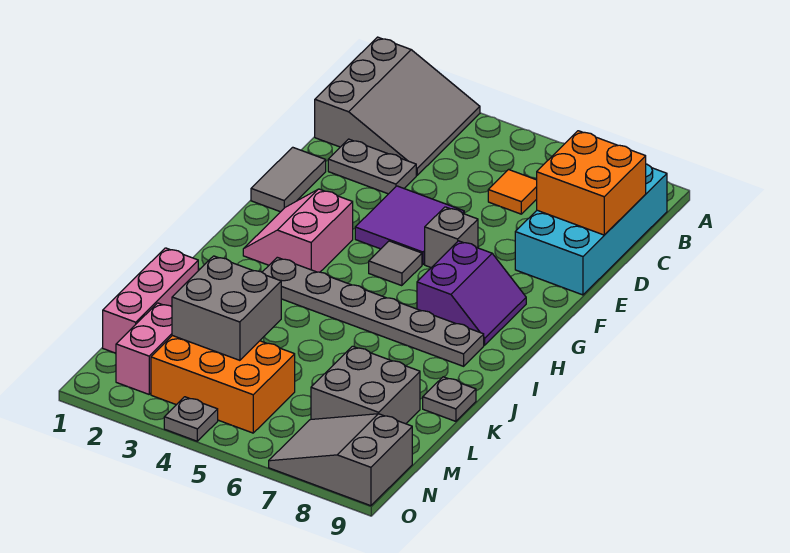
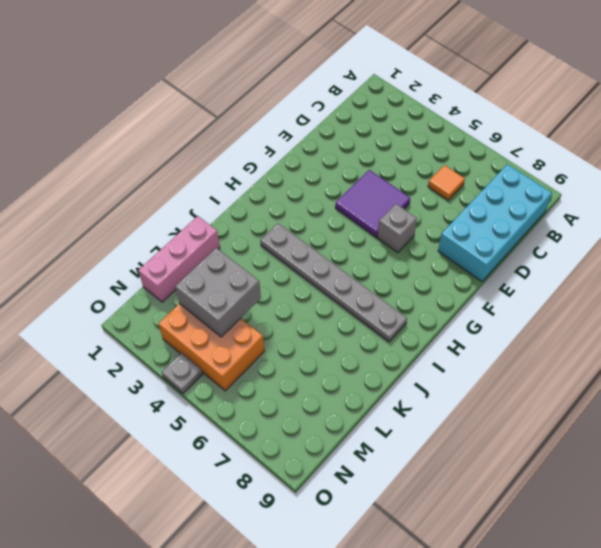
none -> grey 3x3 slope [315,37,480,175]
none -> grey 1x2 plate [328,139,416,194]
none -> grey 1x2 tile [251,147,326,212]

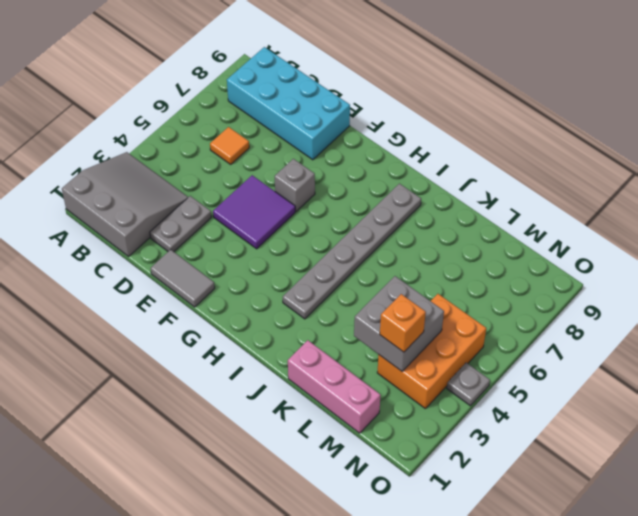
orange 1x1 brick [380,294,426,352] -> none
none -> pink 2x2 slope [243,189,353,272]
none -> grey 1x1 tile [369,241,422,286]
none -> purple 2x2 slope [417,241,526,345]

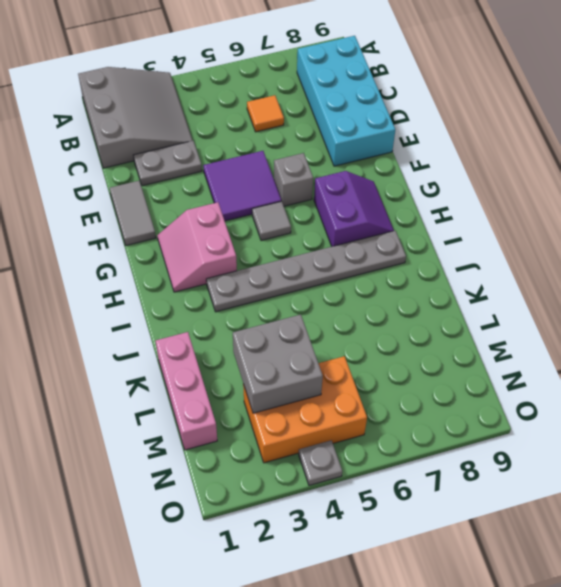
none -> grey 1x1 plate [423,377,476,421]
none -> grey 2x2 brick [311,346,420,424]
none -> pink 1x2 brick [116,303,172,394]

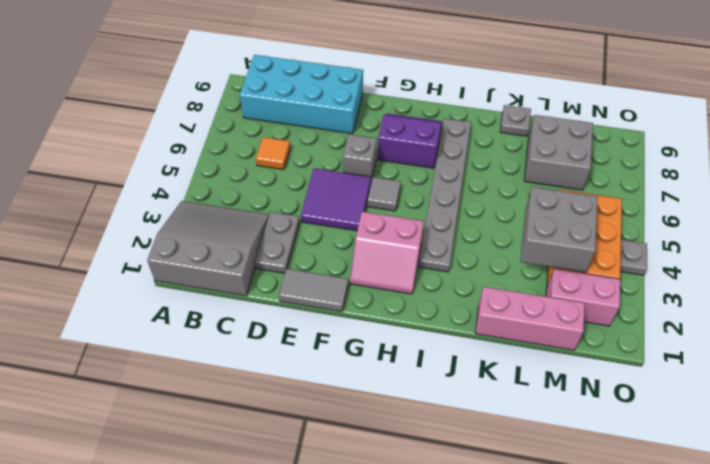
none -> grey 2x3 slope [269,414,412,506]
none -> orange 2x2 brick [537,131,646,235]

